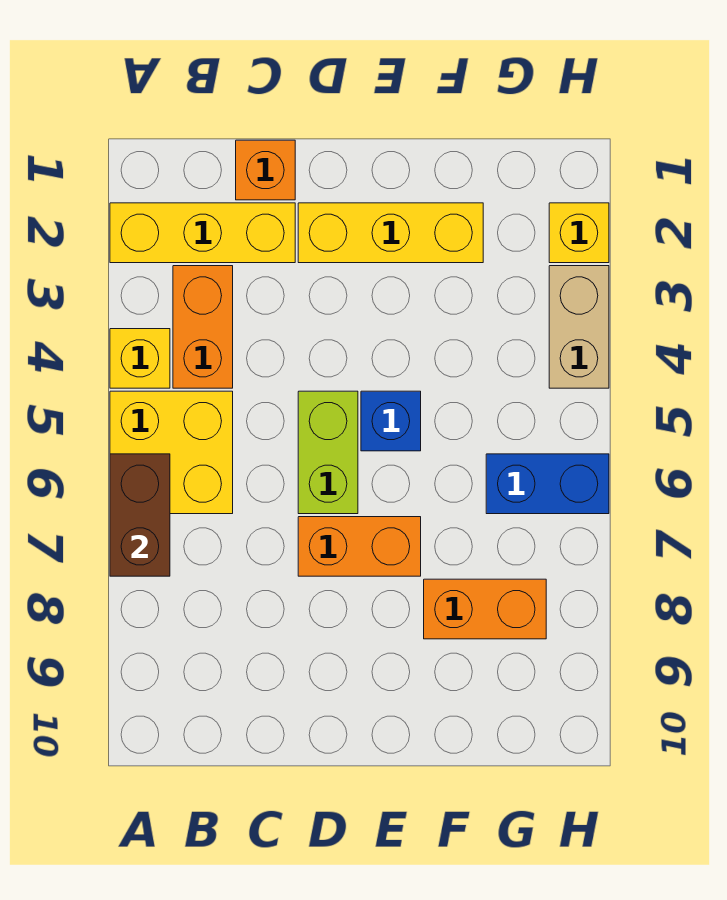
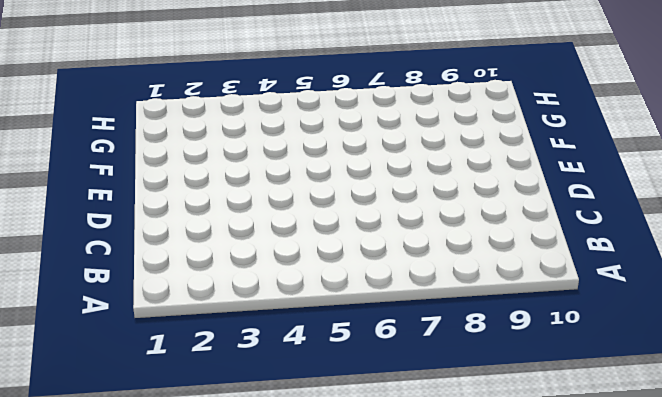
none -> yellow 1x3 brick [110,203,295,263]
none -> yellow 1x1 brick [110,329,170,388]
none -> yellow 2x2 brick [110,391,233,514]

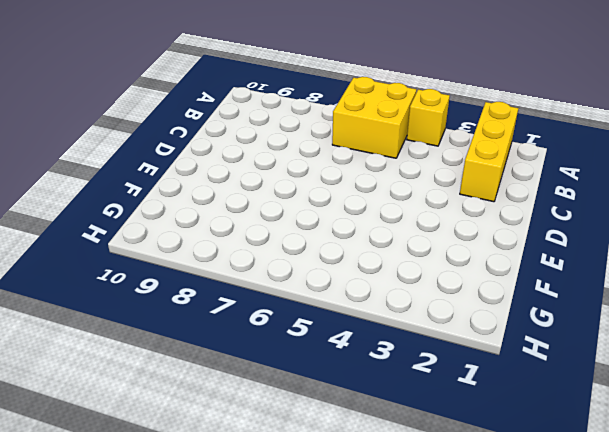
none -> orange 1x2 brick [173,266,233,388]
none -> orange 1x1 brick [236,140,295,200]
none -> yellow 1x3 brick [298,203,483,263]

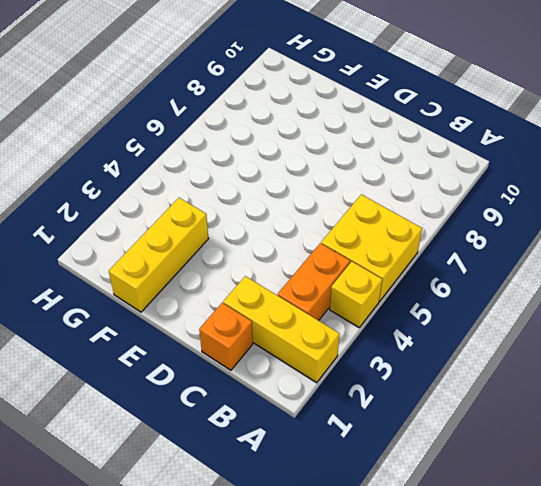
yellow 1x3 brick [109,198,209,312] -> yellow 1x3 brick turned to [298,203,483,263]
none -> lime 1x2 brick [298,391,358,514]
none -> orange 1x2 brick [298,517,421,576]
none -> blue 1x1 brick [361,391,421,451]

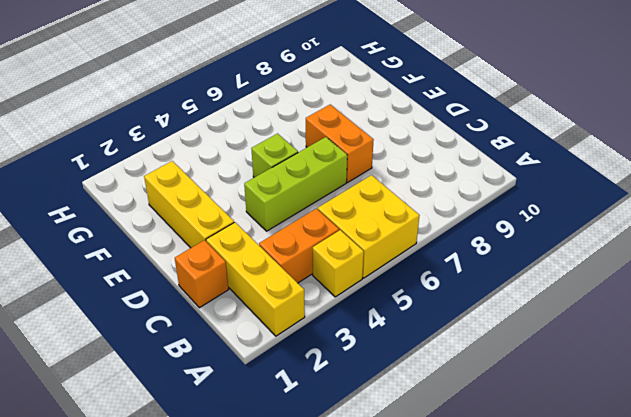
lime 1x3 brick [244,137,347,231] -> lime 1x2 brick [298,391,358,514]
lime 1x1 brick [251,134,298,177] -> blue 1x1 brick [361,391,421,451]
none -> orange 1x2 brick [424,579,546,639]
none -> blue 1x2 brick [486,454,609,514]
none -> yellow 1x1 brick [549,203,609,263]

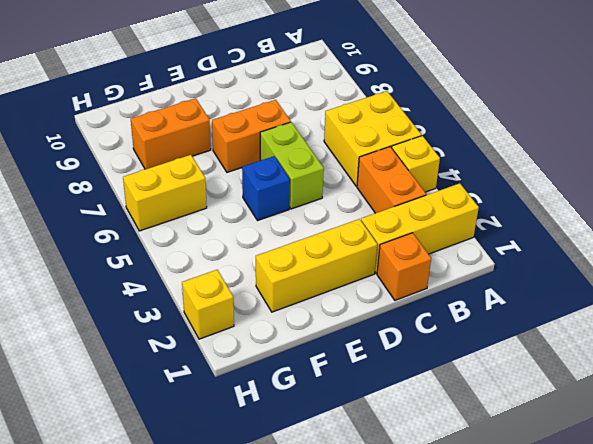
yellow 1x2 brick [123,155,207,231] -> blue 1x2 brick [486,454,609,514]
none -> tan 1x2 brick [549,266,609,388]
none -> brown 1x2 brick [110,454,170,576]

